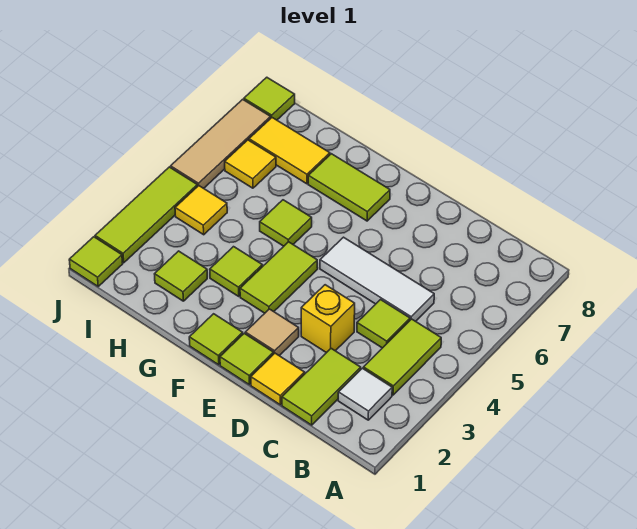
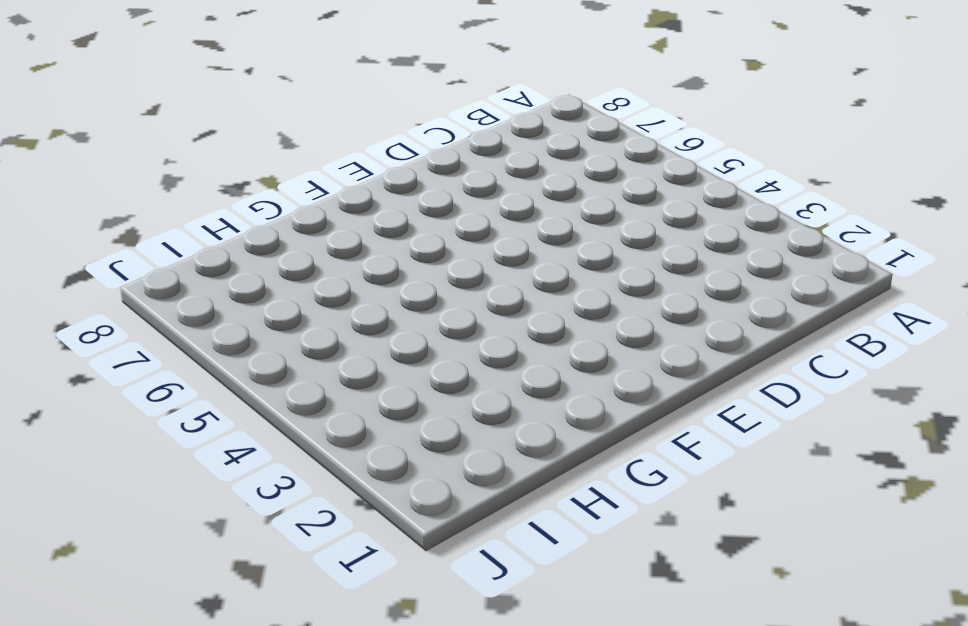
none -> white 1x1 tile [338,368,392,420]
none -> lime 1x2 tile [363,319,441,395]
none -> lime 1x2 tile [282,348,361,425]

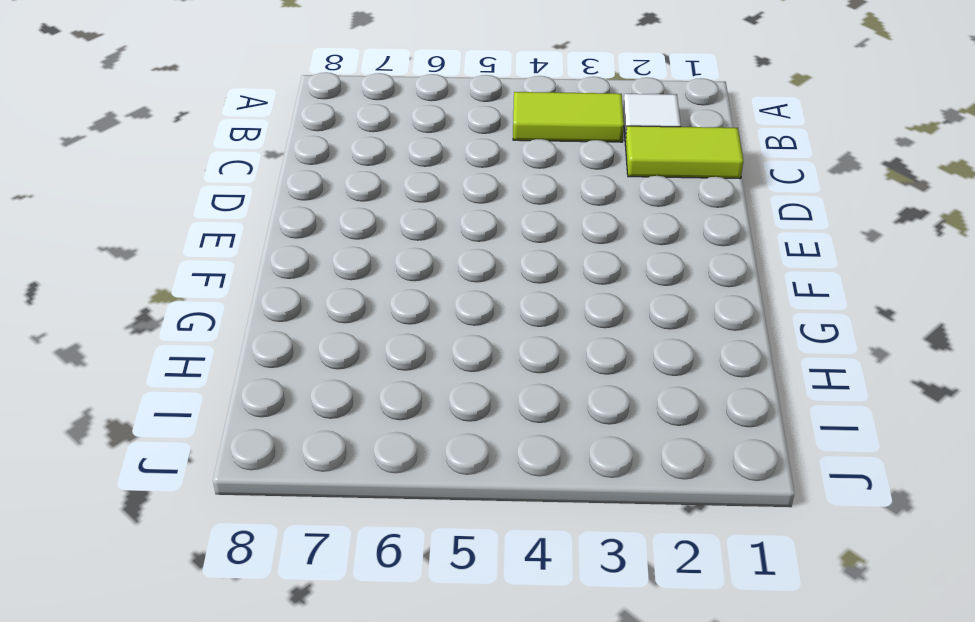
none -> lime 1x1 tile [357,300,410,348]
none -> white 1x3 tile [320,237,434,321]
none -> yellow 1x1 tile [251,353,305,405]

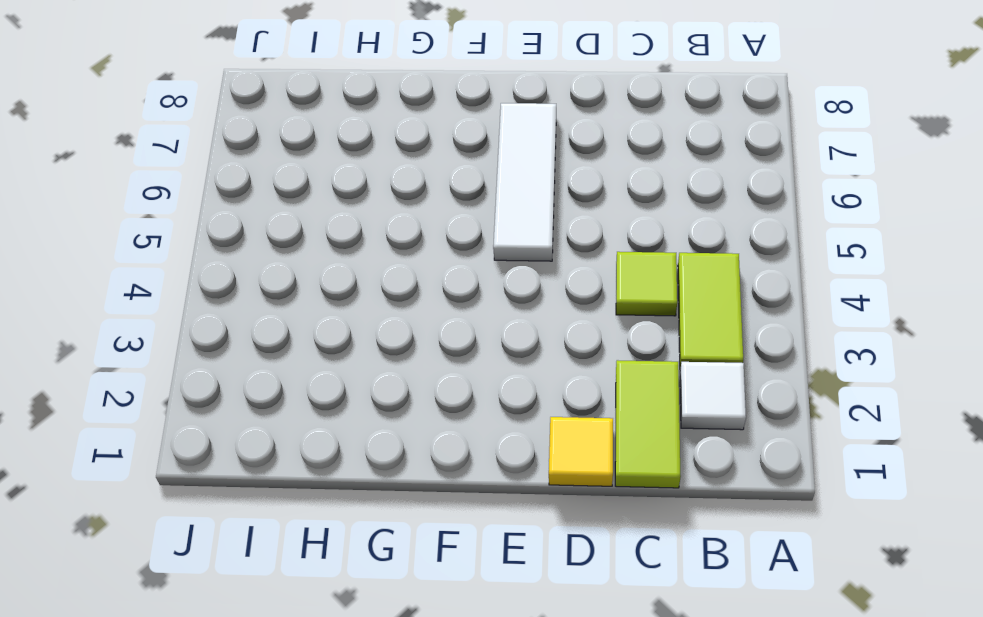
white 1x3 tile [493,103,556,261] -> white 1x3 tile turned to [320,237,434,321]
none -> yellow 1x1 brick [301,285,355,353]
none -> lime 1x1 tile [220,333,274,385]
none -> tan 1x1 tile [245,309,299,356]

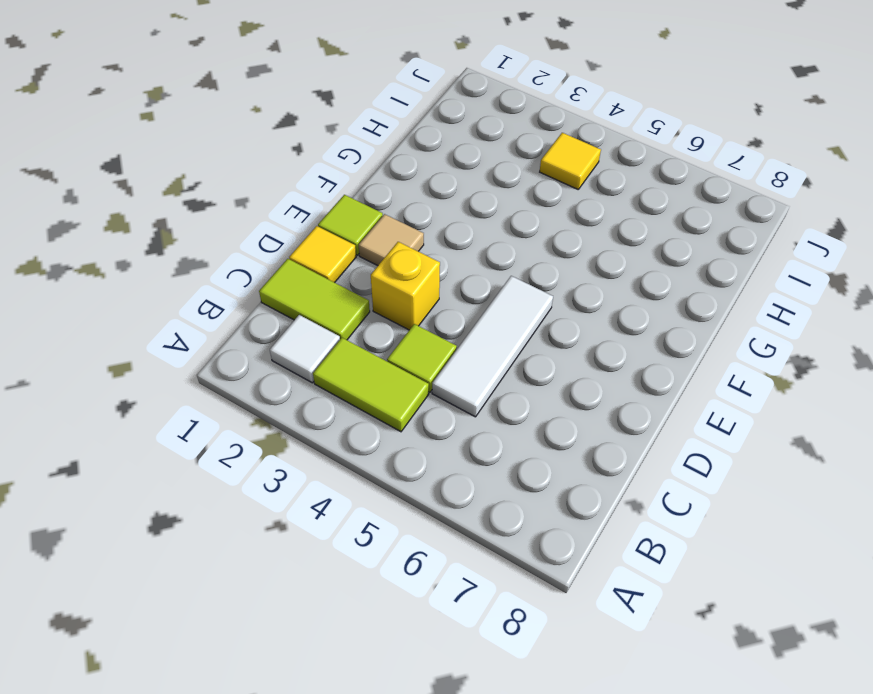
none -> lime 1x1 tile [189,314,243,365]
none -> lime 1x2 tile [240,242,318,313]
none -> lime 1x2 tile [308,154,390,221]

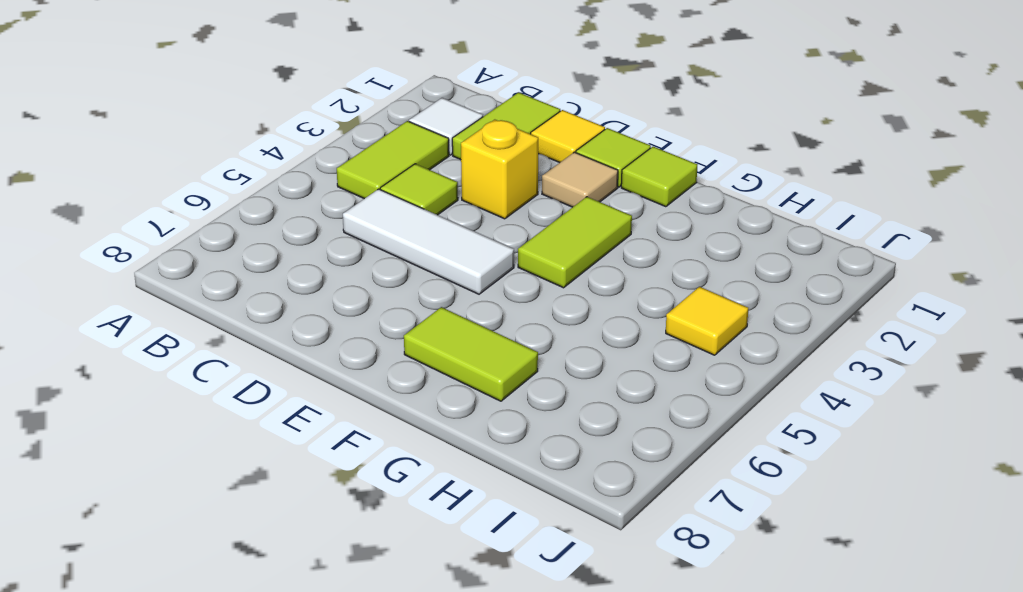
none -> lime 1x1 tile [210,247,262,296]
none -> lime 1x1 tile [260,200,312,246]
none -> lime 1x1 tile [155,251,207,301]

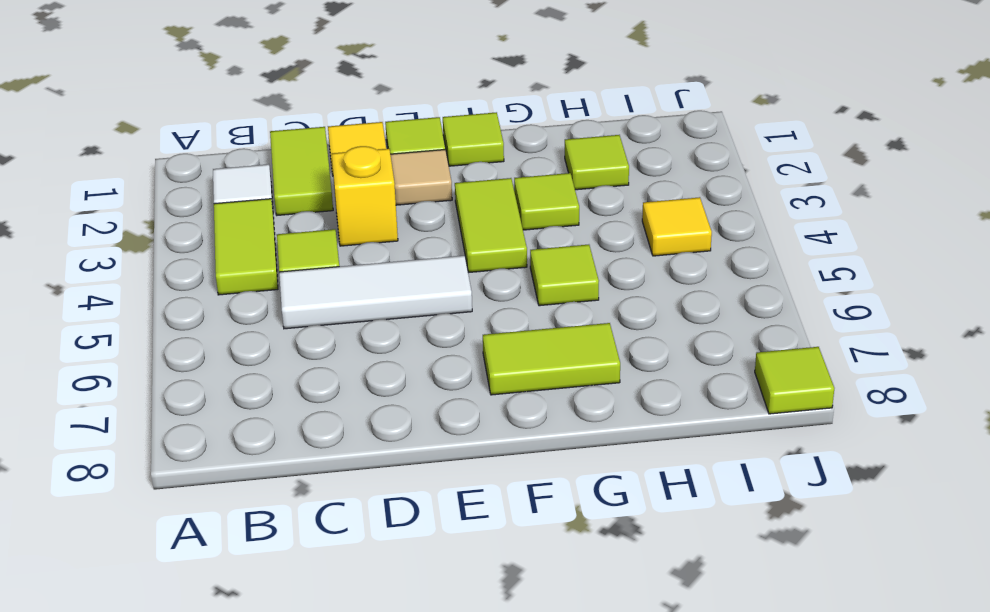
none -> yellow 1x2 tile [249,118,330,184]
none -> yellow 1x1 tile [225,140,276,188]
none -> lime 1x1 tile [69,237,123,286]

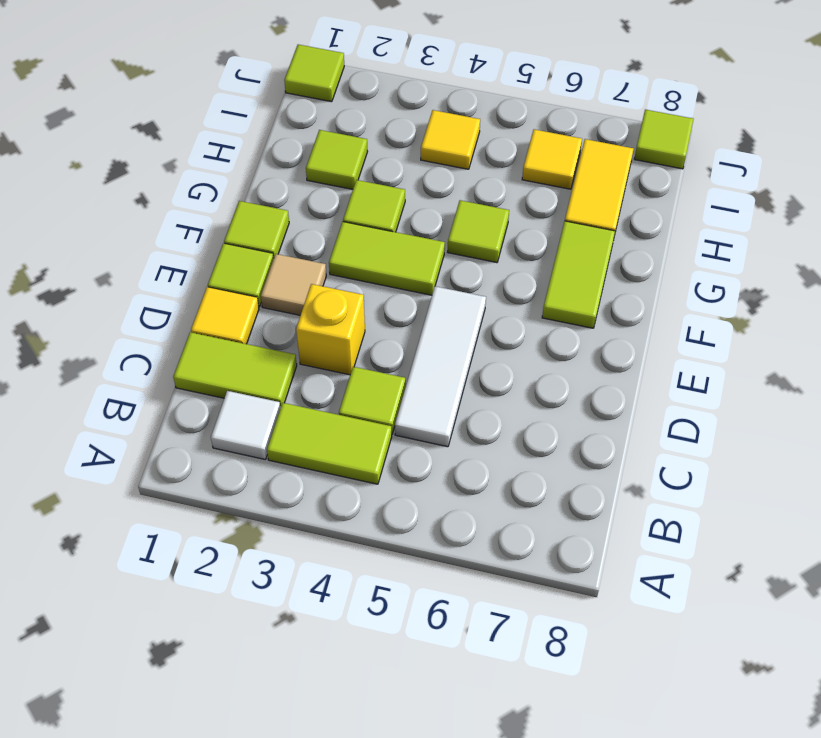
none -> lime 1x3 tile [95,167,197,263]
none -> tan 1x3 tile [171,99,271,188]

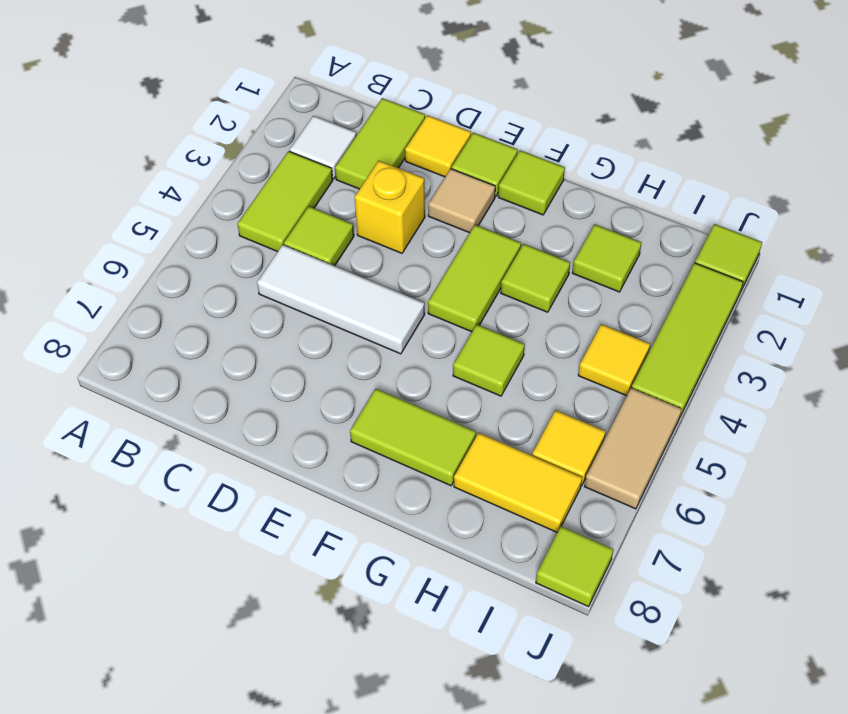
tan 1x2 tile [584,388,681,509] -> tan 1x3 tile [171,99,271,188]

